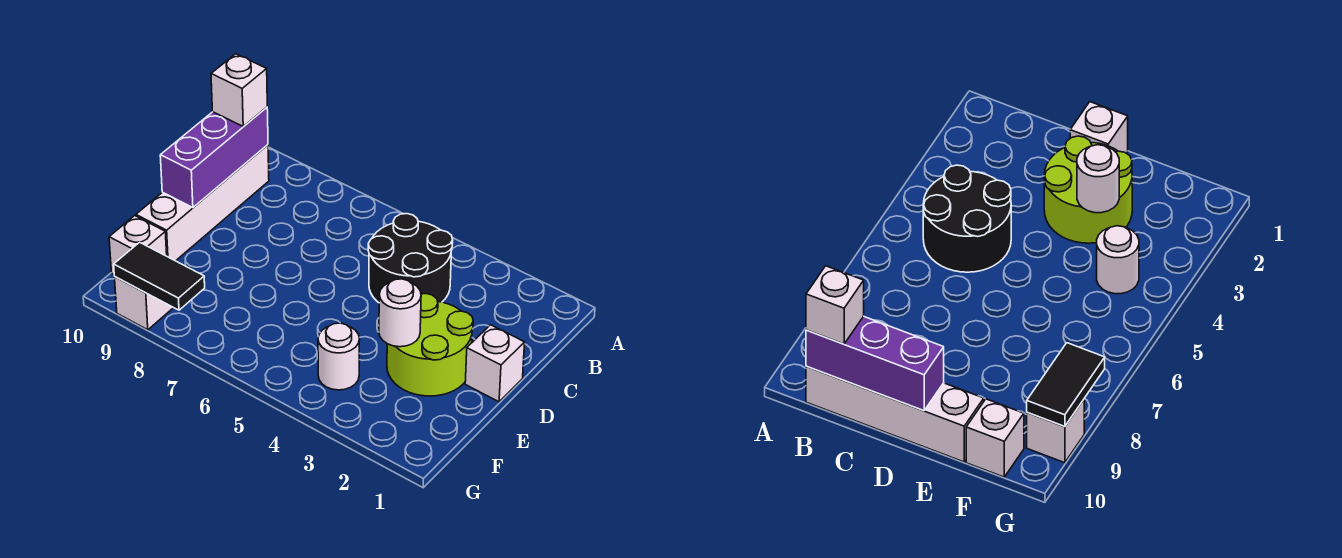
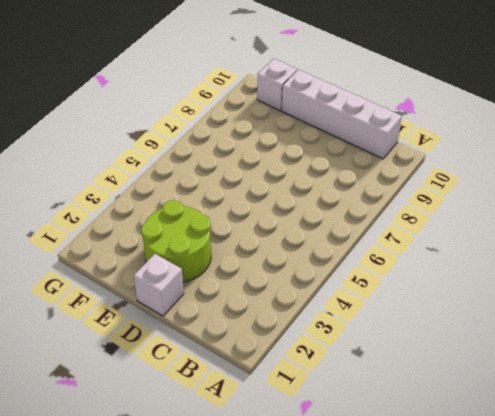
none -> black 2x2 round brick [368,214,453,303]
none -> white 1x1 round brick [318,323,360,390]

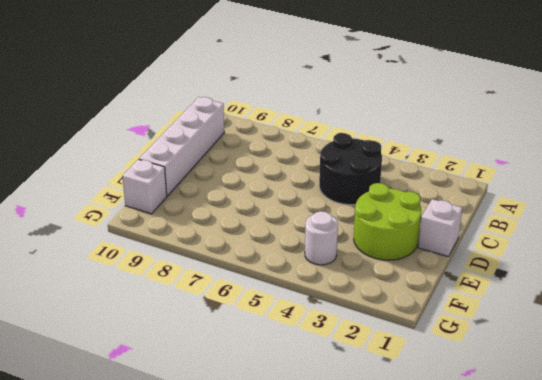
none -> white 1x1 brick [115,277,173,330]
none -> purple 1x3 brick [160,107,268,208]

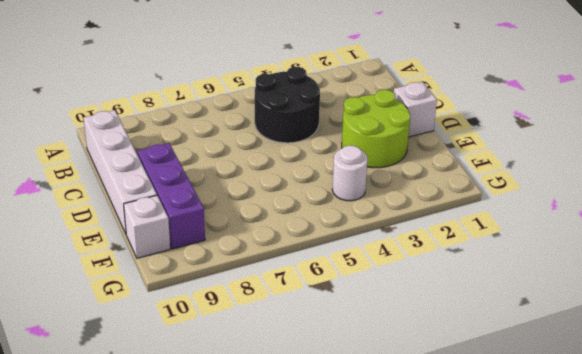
purple 1x3 brick [137,143,205,249] -> purple 1x3 brick moved to [160,107,268,208]
none -> white 1x1 brick [115,277,173,330]
none -> white 1x1 round brick [379,279,421,347]

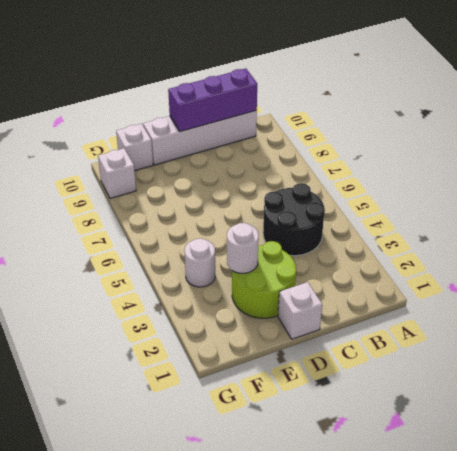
none -> black 1x2 tile [114,242,205,310]
none -> white 1x1 brick [211,54,267,127]

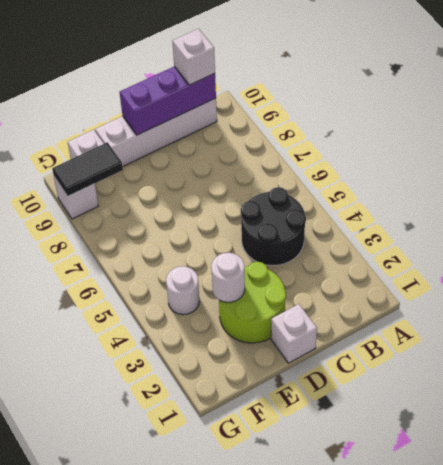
black 1x2 tile [52,142,123,196] -> black 1x2 tile turned to [114,242,205,310]

